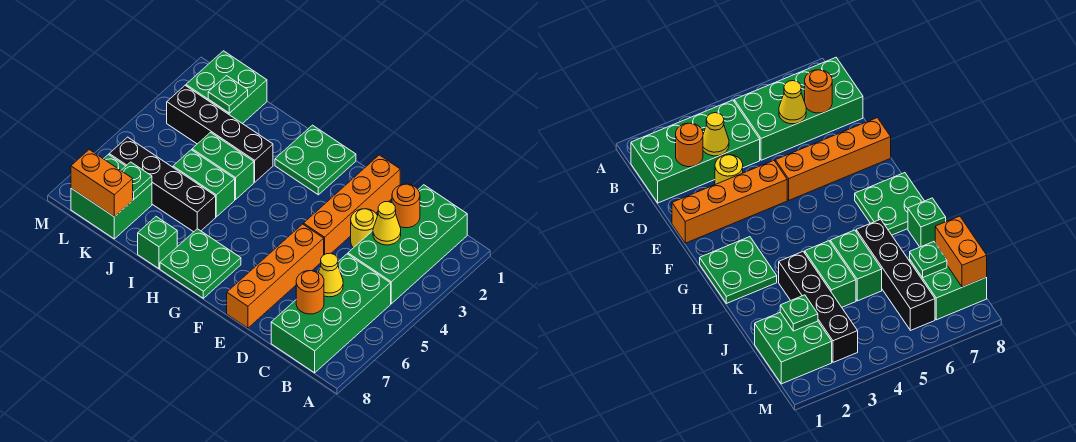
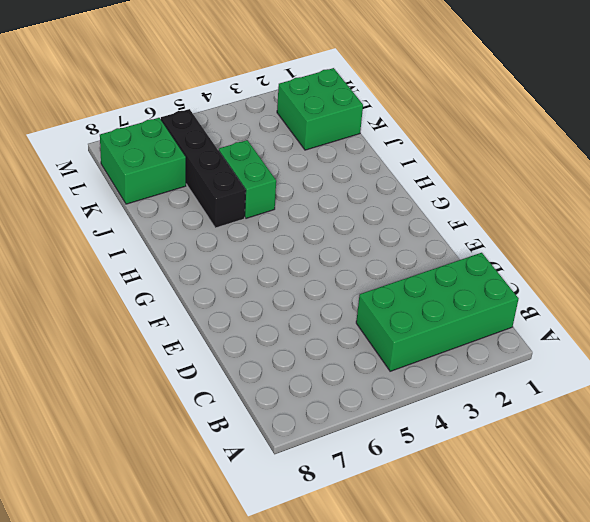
none -> green 2x4 brick [271,254,391,373]
none -> yellow 1x1 round brick [351,209,378,248]
none -> orange 1x4 brick [303,155,400,255]

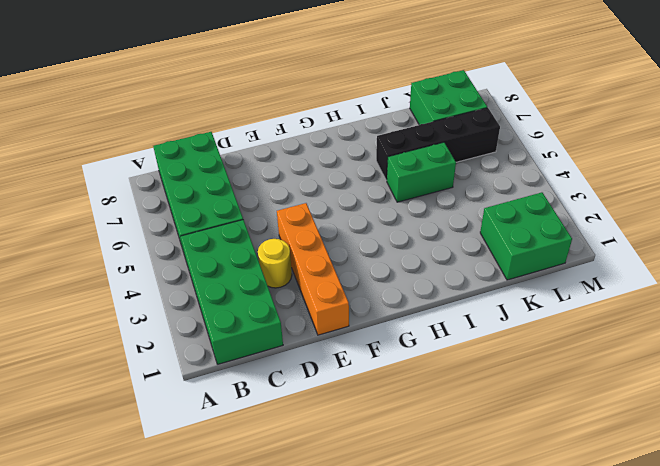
none -> orange 1x4 brick [227,224,324,328]
none -> green 2x2 plate [275,125,356,195]
none -> green 2x2 plate [160,229,241,298]

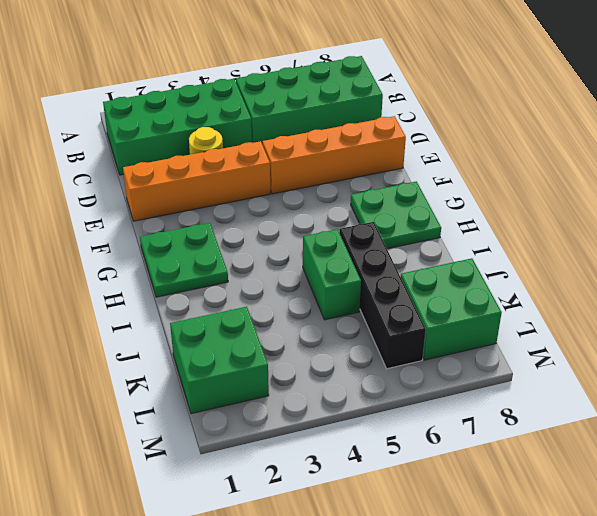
none -> black 1x4 brick [167,86,273,182]
none -> green 1x2 brick [192,133,254,199]
none -> green 1x1 brick [138,217,177,269]

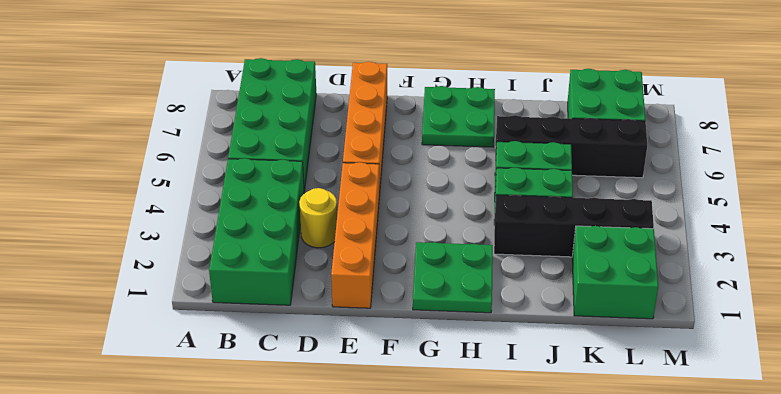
none -> green 1x1 brick [138,217,177,269]
none -> orange 1x1 round brick [392,184,420,228]
none -> yellow 1x1 cone [373,202,401,245]

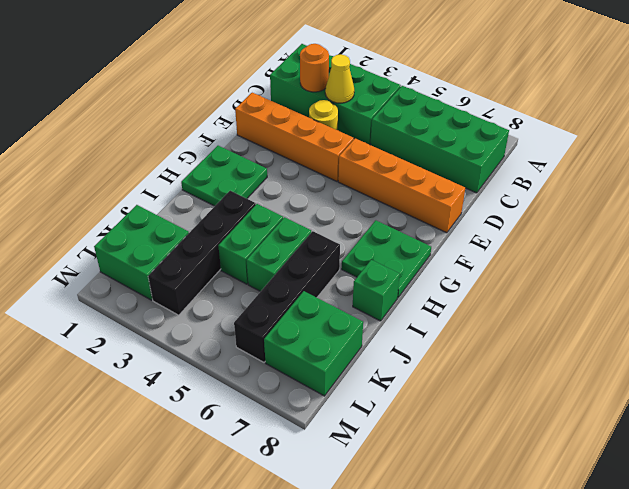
none -> yellow 1x1 cone [318,253,343,297]
none -> orange 1x1 round brick [296,271,324,314]
none -> green 1x1 plate [208,76,248,113]

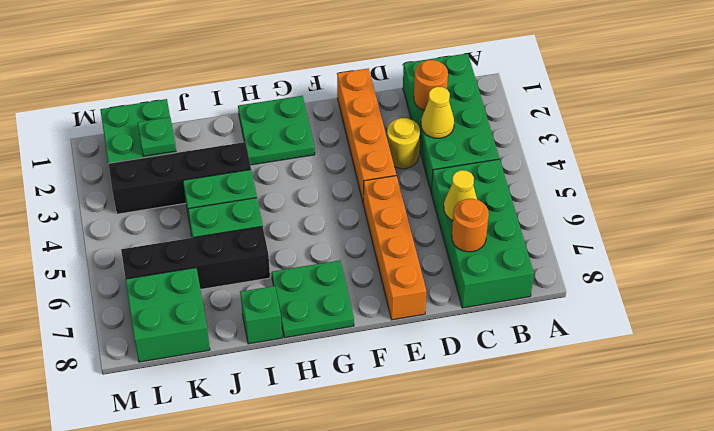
none -> green 1x1 plate [121,162,152,199]
none -> orange 1x2 brick [71,150,133,217]

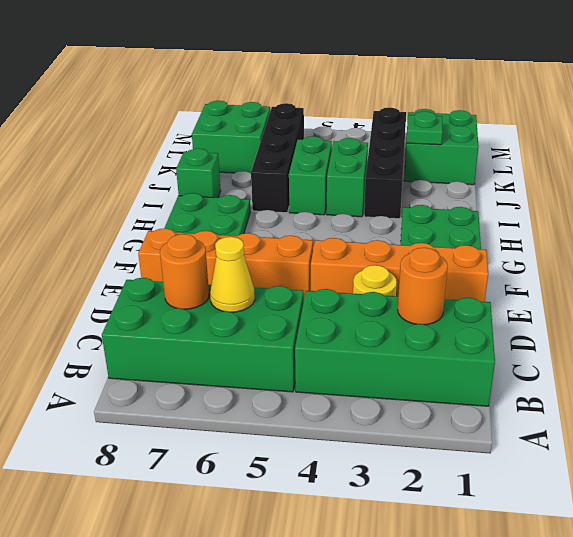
none -> yellow 1x1 cone [373,202,401,245]
none -> green 1x1 plate [121,162,152,199]
none -> orange 1x2 brick [71,150,133,217]

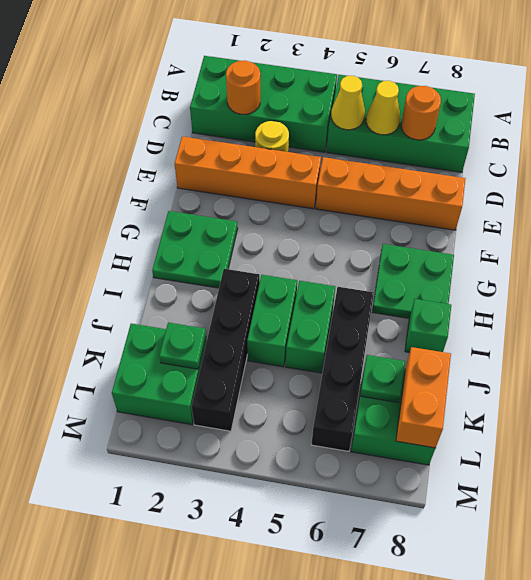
yellow 1x1 cone [331,76,365,130] -> yellow 1x1 cone moved to [373,202,401,245]

